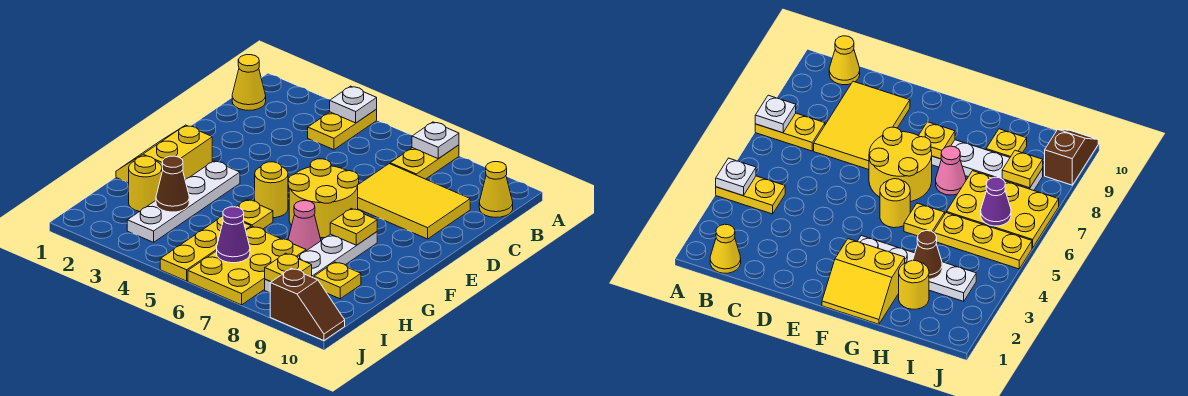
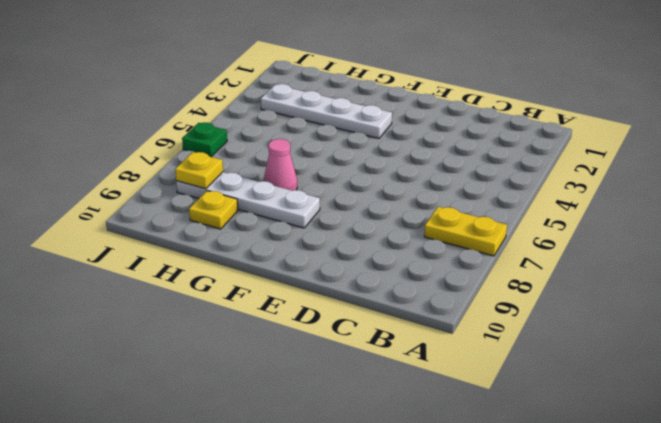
green 1x1 plate [182,123,227,157] -> yellow 2x3 plate [188,226,306,305]
none -> yellow 1x2 plate [308,110,377,150]
none -> yellow 1x1 cone [232,55,266,110]
none -> yellow 1x1 cone [479,162,513,217]

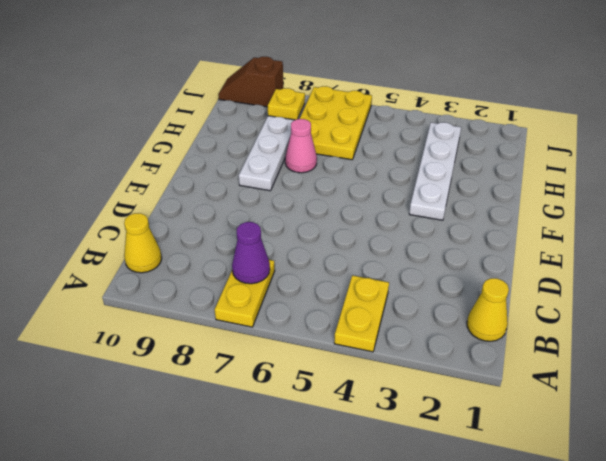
purple 1x1 cone [232,222,270,284] -> purple 1x1 cone moved to [217,207,250,263]
none -> yellow 2x3 tile [358,164,470,239]
none -> yellow 2x2 round brick [288,159,359,238]
none -> yellow 2x2 slope [116,125,212,183]

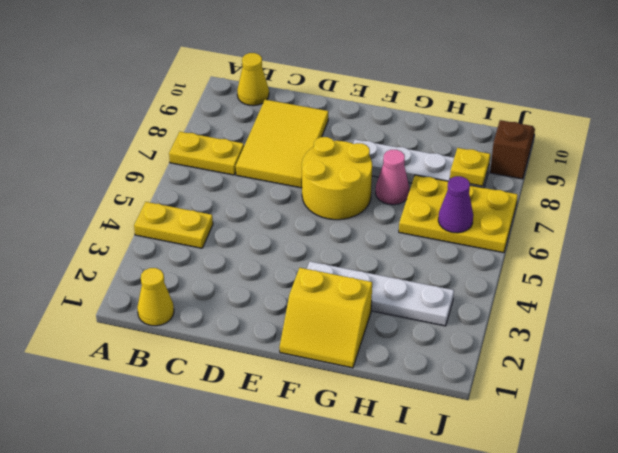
none -> yellow 1x1 round brick [255,162,288,218]
none -> yellow 1x1 plate [237,200,273,229]
none -> yellow 1x1 round brick [129,156,162,212]

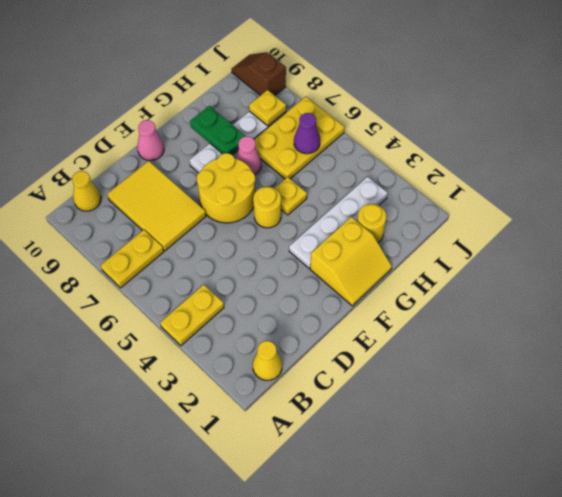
pink 1x1 cone [137,120,164,160] -> none
green 1x2 plate [190,106,245,155] -> none
none -> yellow 1x3 plate [160,216,251,281]
none -> yellow 1x1 plate [314,262,361,299]
none -> white 1x1 plate [330,86,377,123]

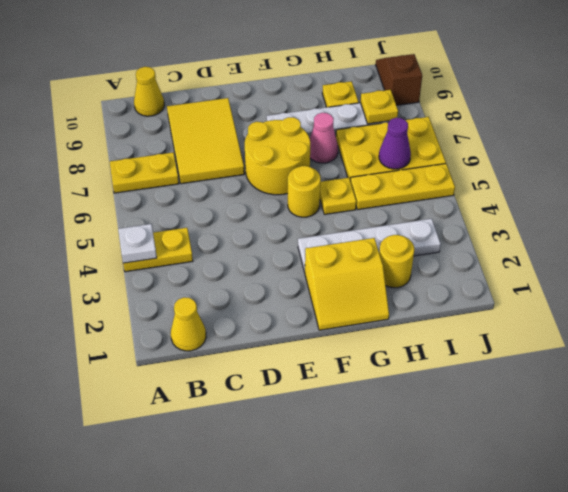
none -> white 1x1 plate [412,122,459,159]
none -> yellow 1x1 plate [330,209,377,245]
none -> brown 1x1 cone [156,156,189,212]

